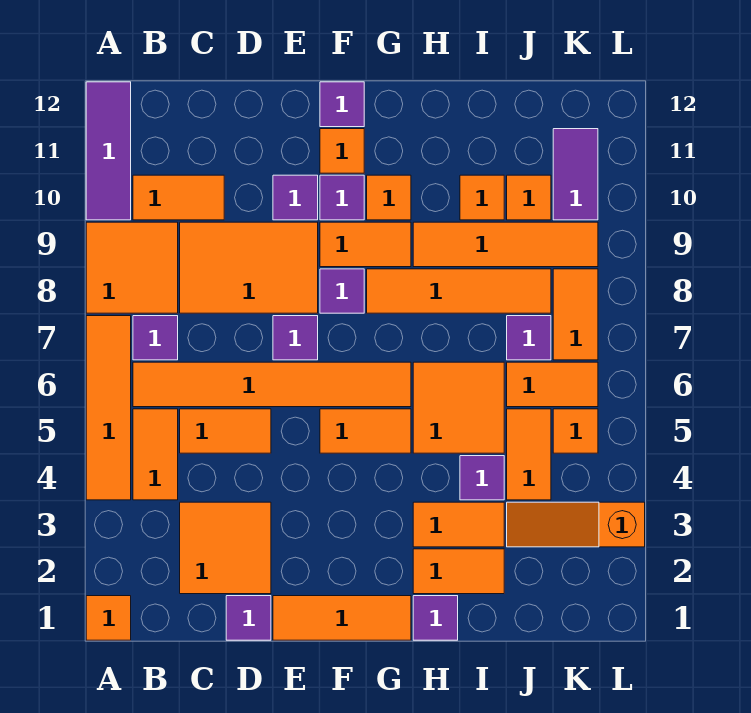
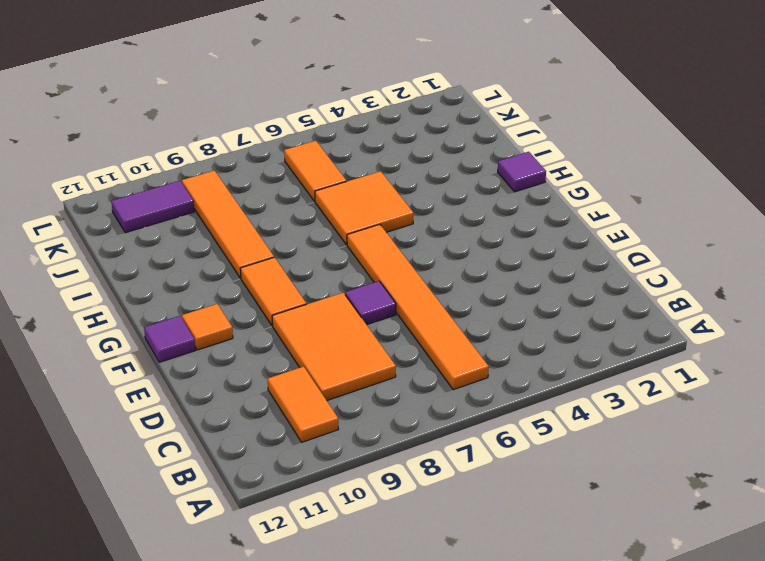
none -> orange 1x1 tile [86,596,131,640]
none -> orange 1x4 tile [86,316,131,500]
none -> orange 2x2 tile [86,222,178,313]
none -> purple 1x3 tile [86,82,131,220]

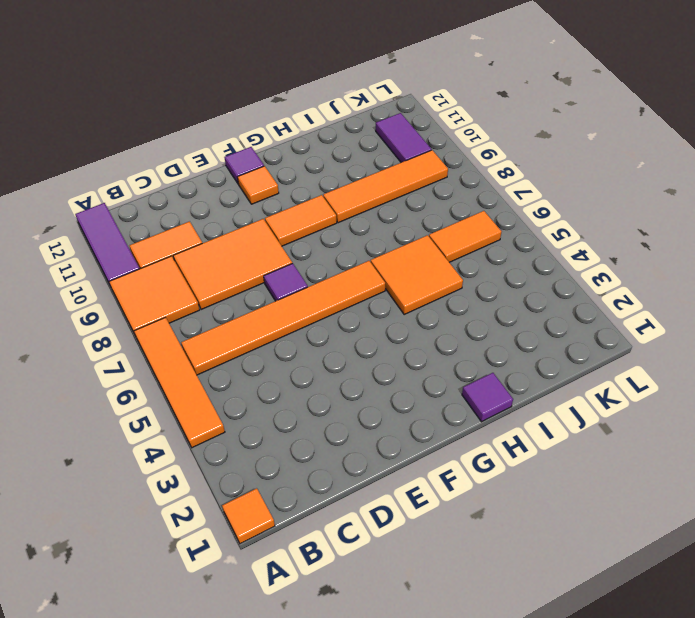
none -> orange 1x2 tile [133,409,178,500]
none -> purple 1x1 tile [133,316,178,360]
none -> orange 2x2 tile [180,502,271,594]
none -> orange 1x2 tile [180,409,271,453]

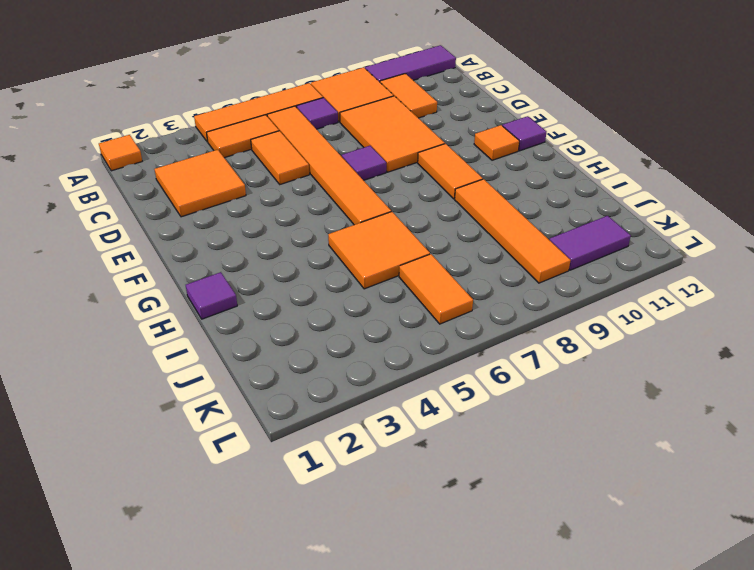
none -> purple 1x1 tile [226,596,271,640]
none -> orange 1x3 tile [273,596,411,640]
none -> purple 1x1 tile [273,175,318,220]
none -> orange 1x2 tile [320,409,411,453]

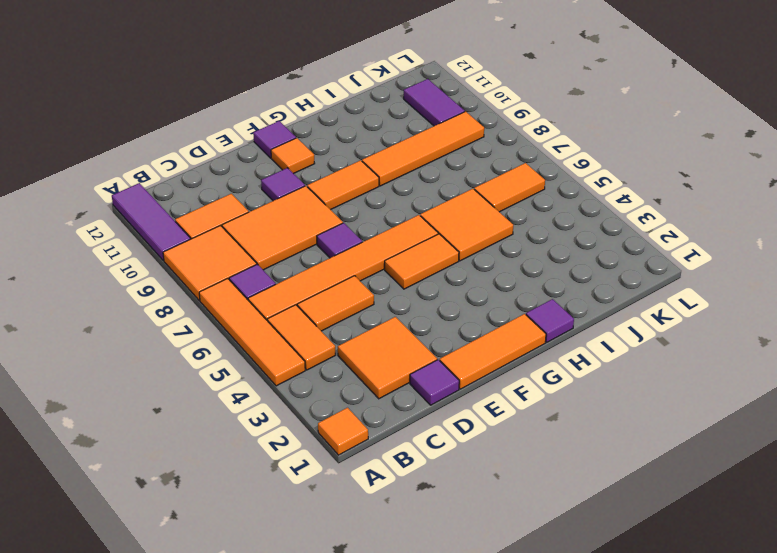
none -> purple 1x1 tile [320,269,364,313]
none -> purple 1x1 tile [320,175,364,220]
none -> orange 1x4 tile [367,269,551,313]
none -> orange 1x1 tile [367,175,411,220]

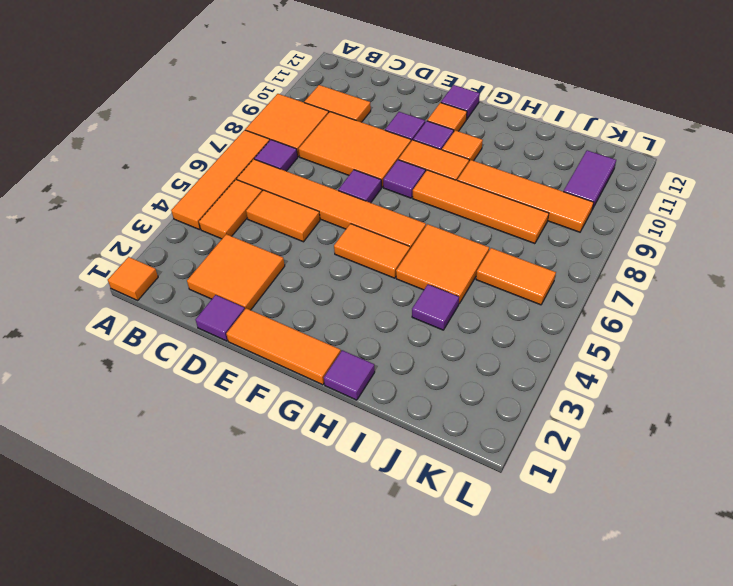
none -> purple 1x3 tile [86,82,131,220]
none -> orange 1x2 tile [413,549,504,594]
none -> orange 1x2 tile [413,502,504,547]
none -> orange 1x1 tile [460,175,504,220]

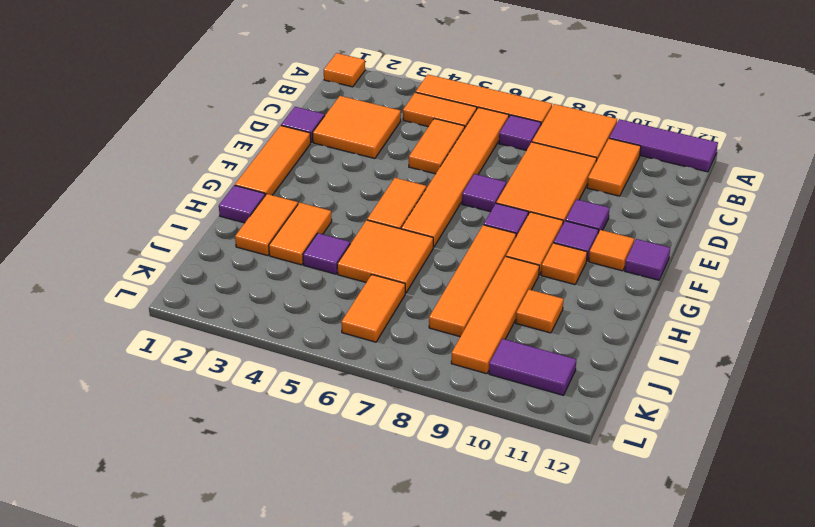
none -> orange 1x3 slope [507,502,645,547]
none -> orange 1x2 tile [507,409,551,500]
none -> purple 1x1 tile [507,316,551,360]
none -> orange 1x1 tile [507,175,551,220]

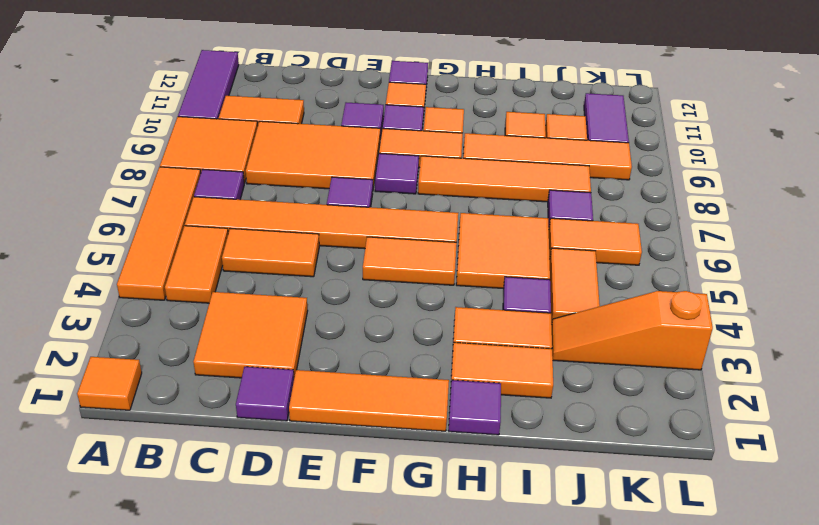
none -> orange 1x1 tile [553,409,598,453]
none -> orange 1x2 tile [553,269,598,360]

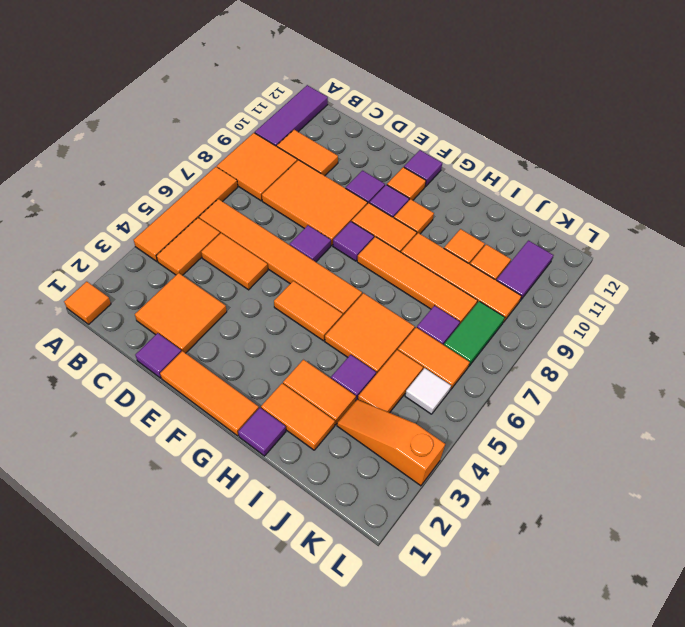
white 1x1 tile [405,368,451,414] -> orange 1x1 tile [553,409,598,453]
green 1x2 tile [444,301,505,367] -> orange 1x2 tile [553,269,598,360]
none -> purple 1x1 tile [133,316,178,360]

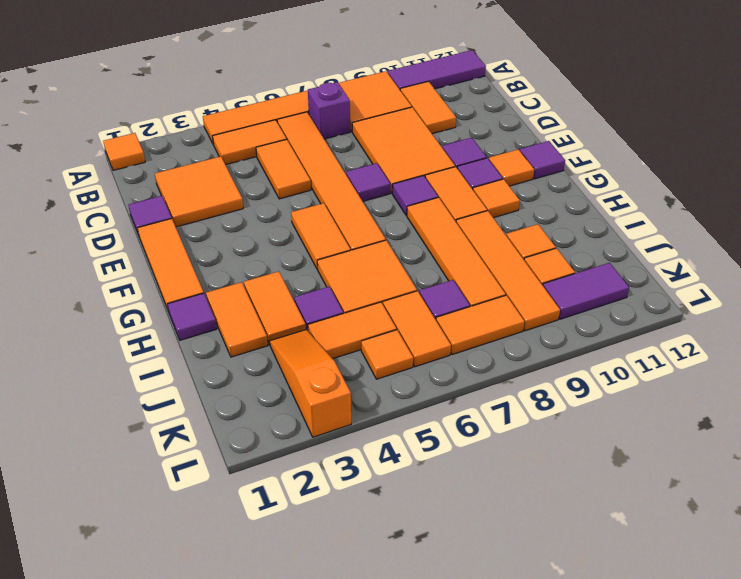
purple 1x1 brick [308,82,350,139] -> purple 1x1 tile [133,316,178,360]

